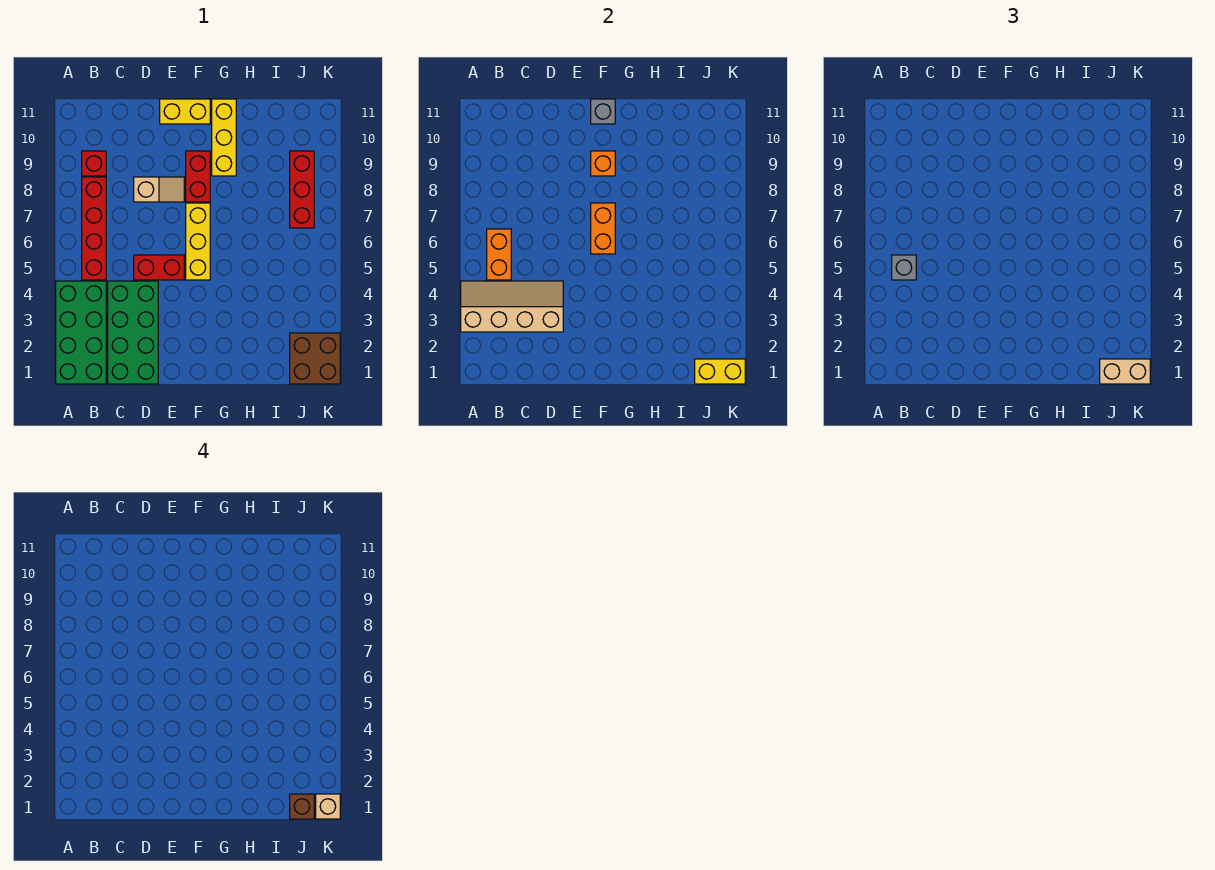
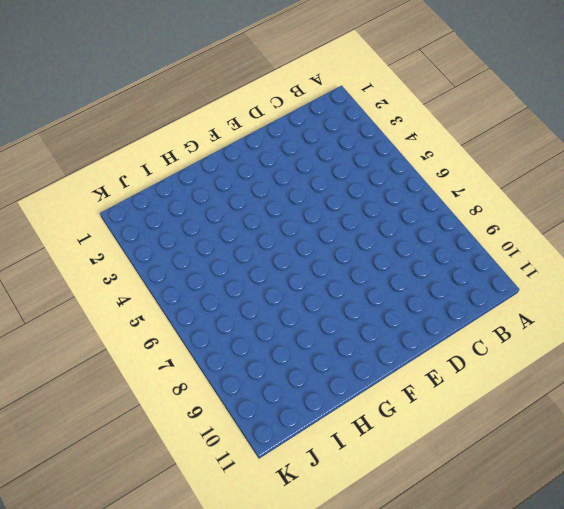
none -> green 2x4 brick [56,281,106,384]
none -> red 1x4 brick [82,177,106,280]
none -> red 1x1 brick [82,151,106,176]

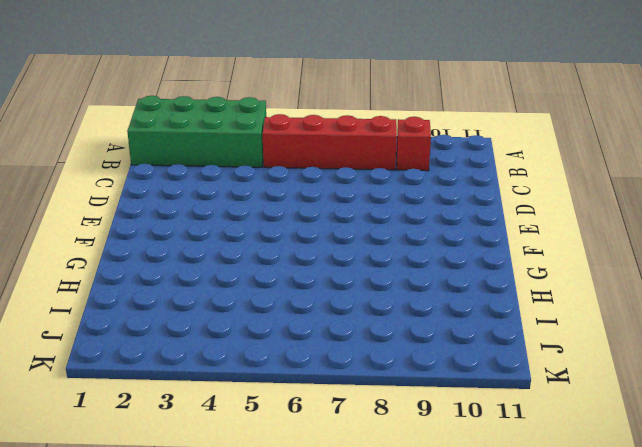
none -> green 2x4 brick [108,281,158,384]
none -> red 1x2 brick [134,255,184,280]
none -> tan 1x2 slope [134,177,184,202]

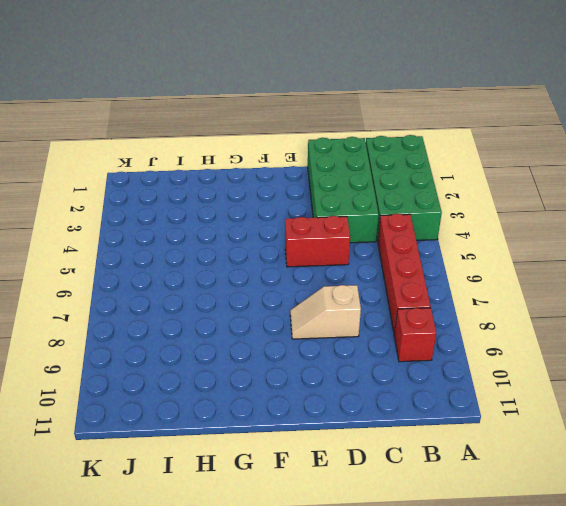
none -> yellow 1x2 brick [160,99,210,124]
none -> yellow 1x3 brick [186,203,210,280]
none -> red 1x2 brick [186,151,210,202]

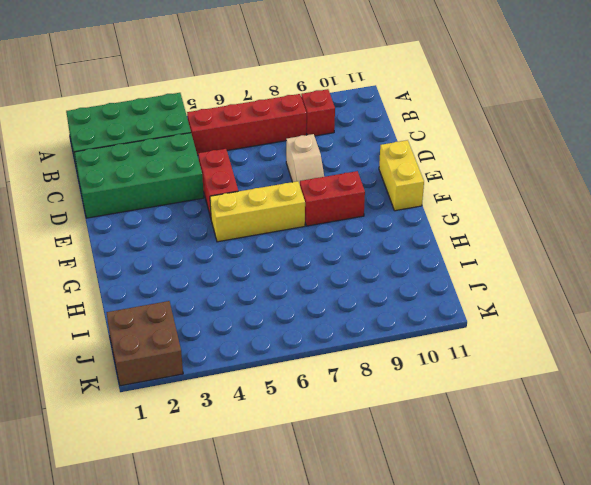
none -> yellow 1x3 brick [212,99,236,176]
none -> red 1x3 brick [290,151,314,228]
none -> tan 2x4 slope [461,281,563,332]

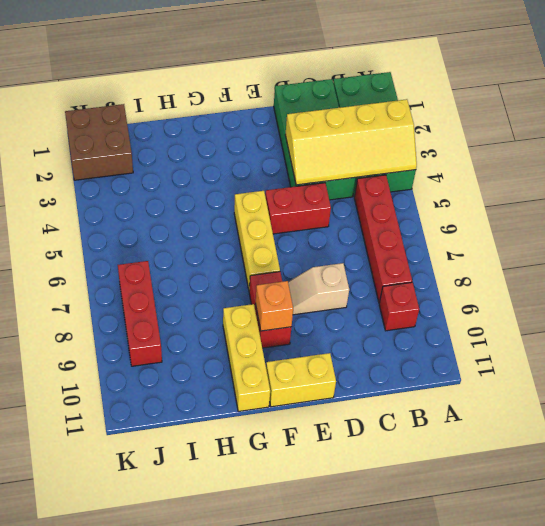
yellow 2x4 slope [285,99,417,185] -> tan 2x4 slope [461,281,563,332]
none -> orange 1x2 brick [487,229,511,280]
none -> orange 1x2 brick [591,203,615,254]
none -> grey 1x1 brick [591,99,615,124]

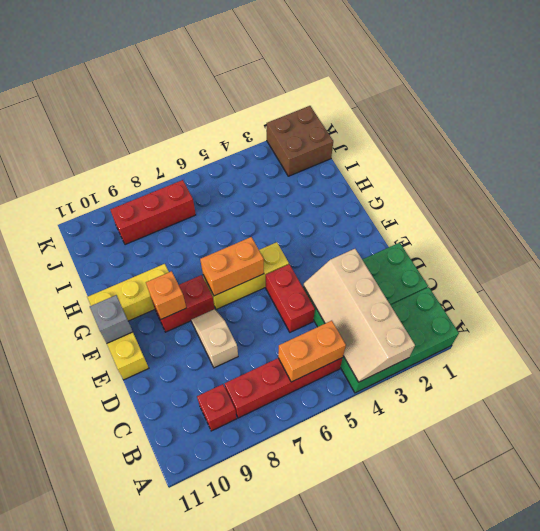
none -> yellow 1x2 brick [695,359,745,384]
none -> grey 1x1 brick [892,255,916,280]
none -> tan 1x2 brick [1100,359,1150,384]

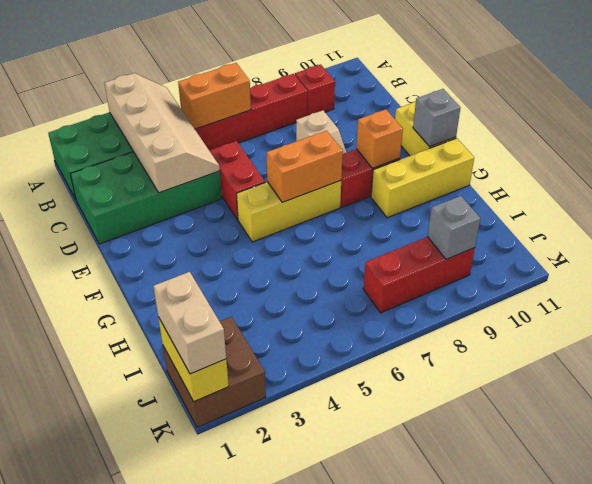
grey 1x1 brick [427,196,480,259] -> grey 1x1 brick moved to [892,255,916,280]
none -> brown 1x1 brick [290,794,314,819]
none -> tan 1x1 brick [316,794,340,819]

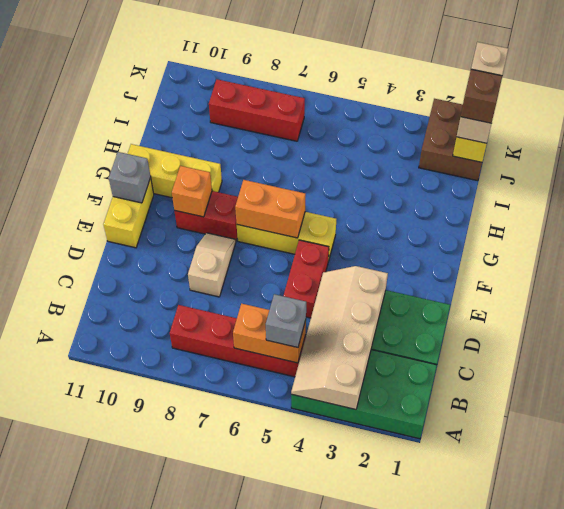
none -> red 1x1 brick [82,151,106,176]

